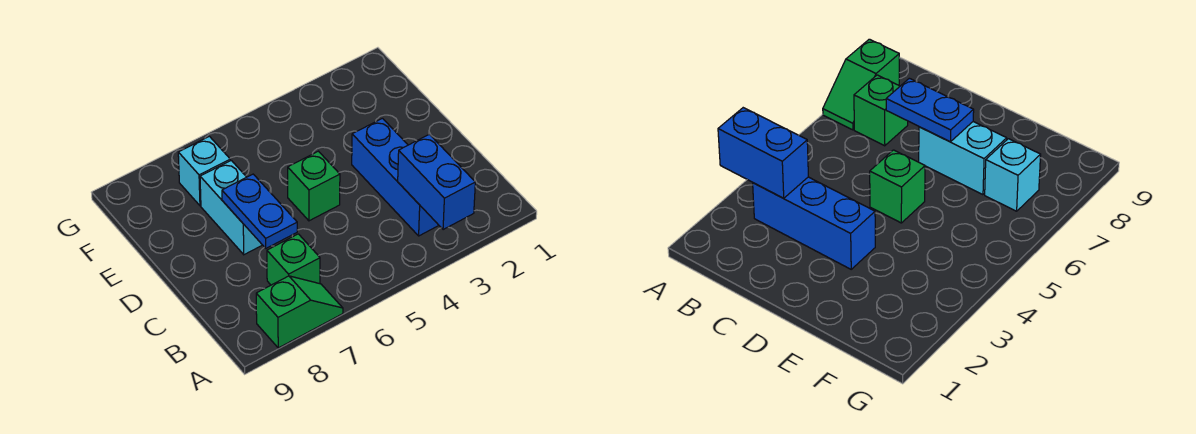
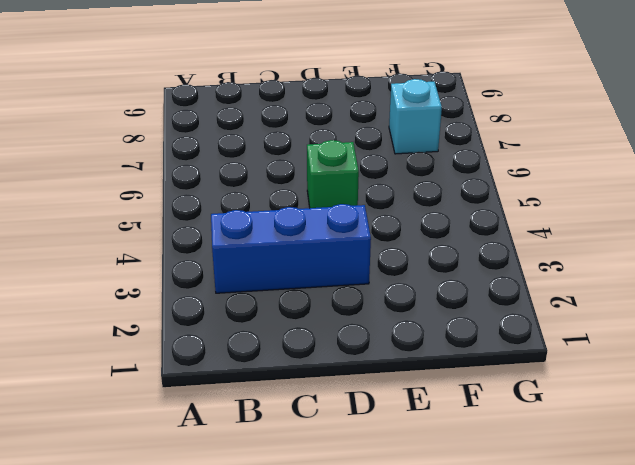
none -> green 1x2 slope [256,276,343,348]
none -> green 1x1 brick [267,234,320,285]

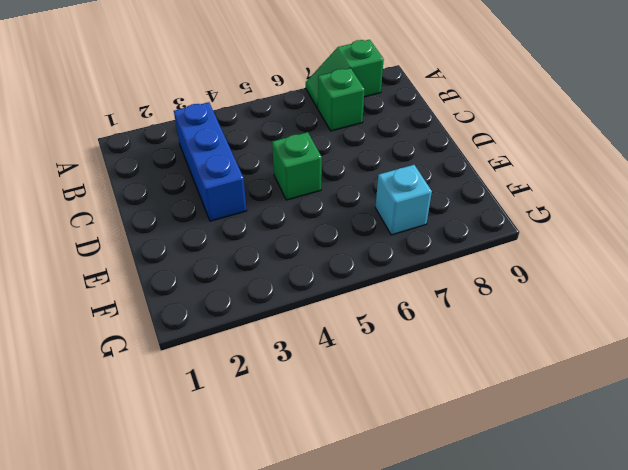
none -> cyan 1x2 brick [200,160,262,255]
none -> blue 1x2 brick [398,134,475,230]

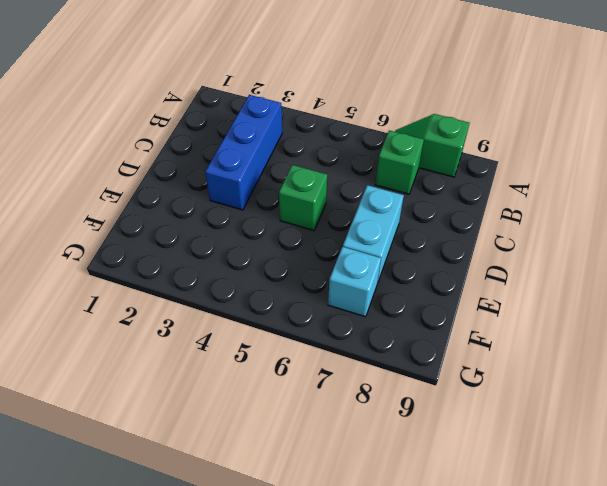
none -> blue 1x2 brick [398,134,475,230]
none -> blue 1x2 plate [222,174,297,248]

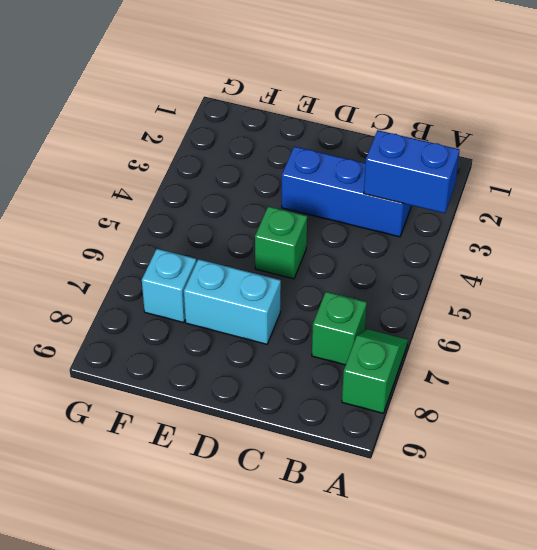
none -> blue 1x2 plate [222,174,297,248]

